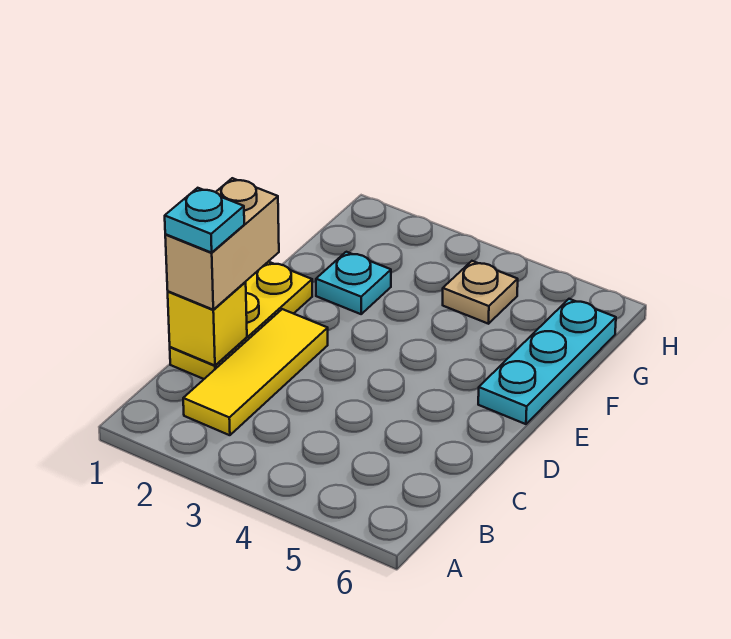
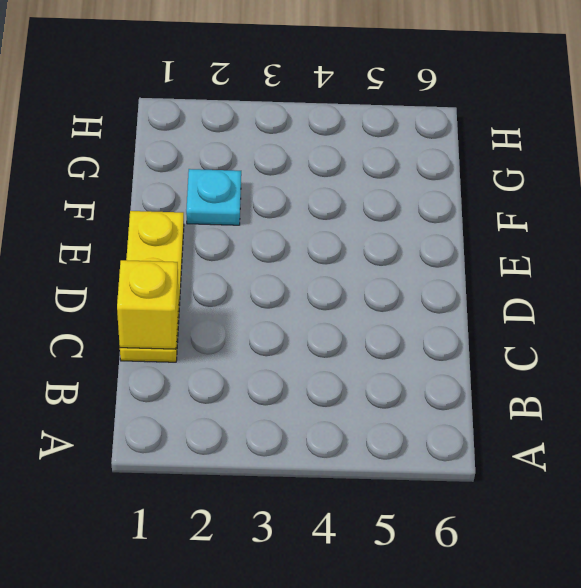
none -> yellow 1x3 tile [183,309,328,435]
none -> cyan 1x3 plate [478,299,616,424]

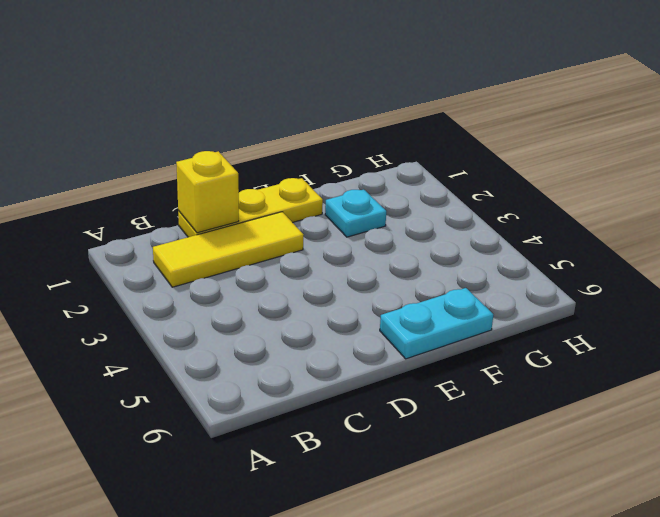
cyan 1x2 plate [380,288,493,359] -> cyan 1x3 plate [478,299,616,424]
none -> tan 1x1 plate [443,261,518,324]
none -> tan 1x2 brick [165,178,279,310]

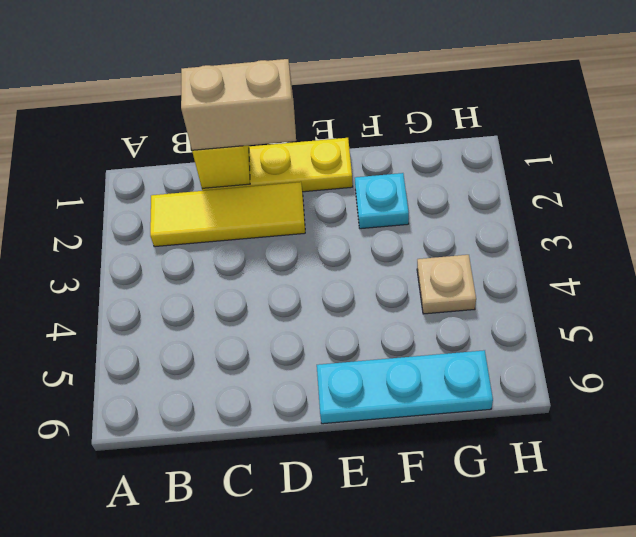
none -> cyan 1x1 plate [165,188,244,253]

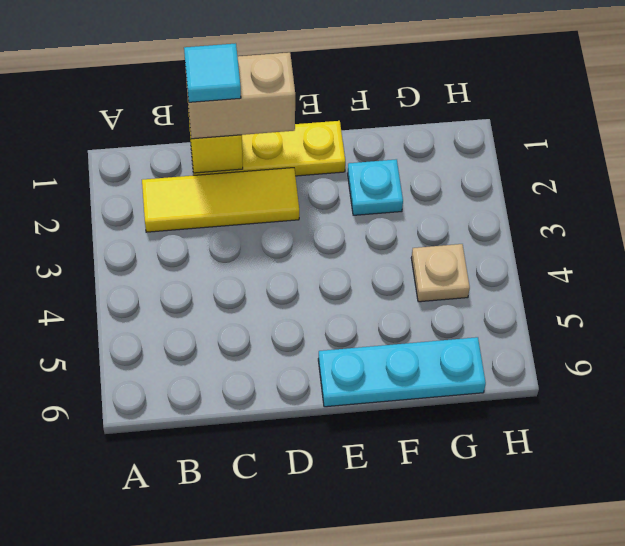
cyan 1x1 tile [184,43,241,102] -> cyan 1x1 plate [165,188,244,253]

